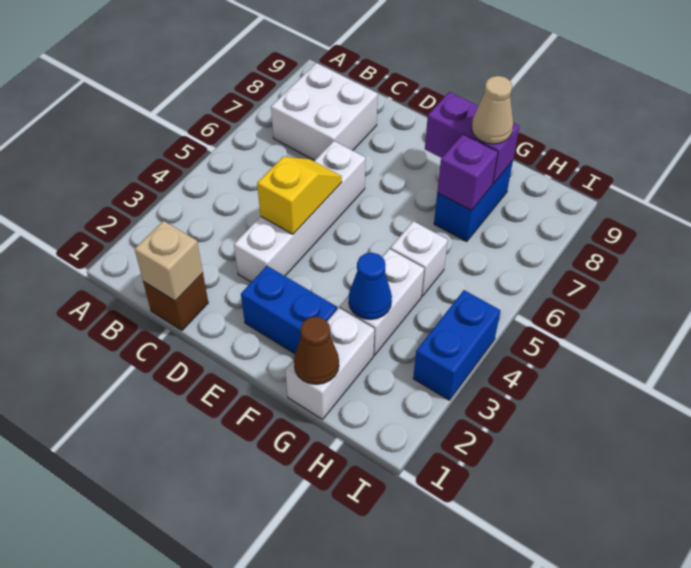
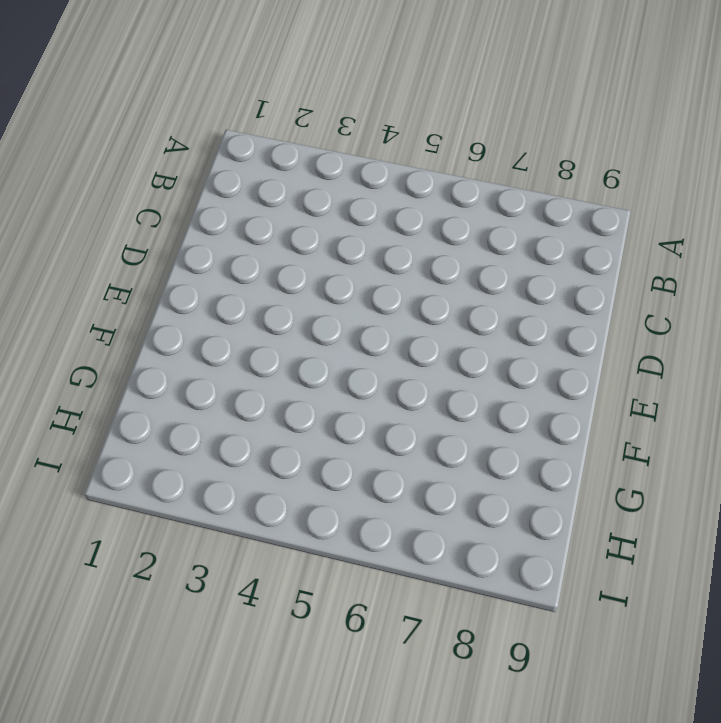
none -> white 2x2 brick [271,63,378,160]
none -> brown 1x1 brick [143,273,208,330]
none -> white 1x4 brick [234,141,365,282]

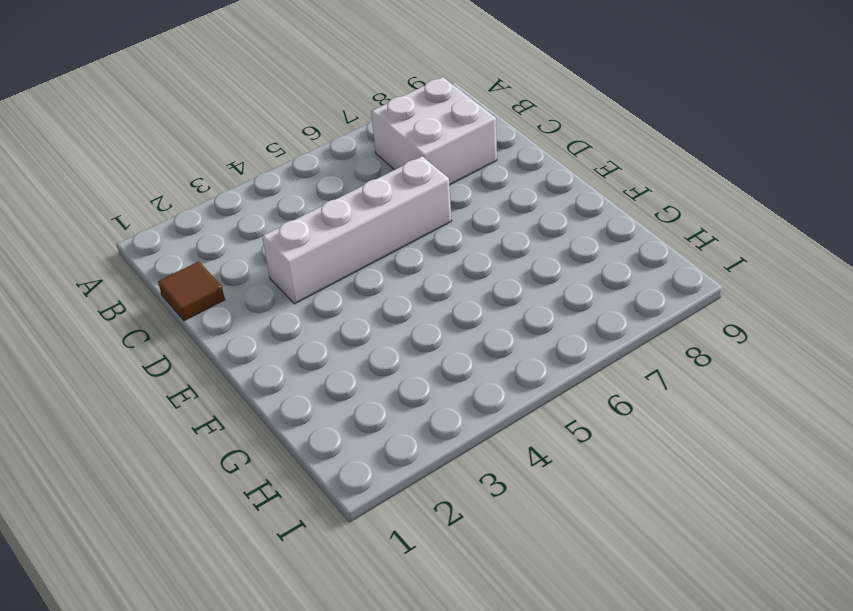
brown 1x1 tile [158,261,225,321] -> brown 1x1 brick [143,273,208,330]
none -> blue 1x2 brick [241,266,337,354]
none -> white 1x2 brick [285,308,374,419]
none -> white 1x2 brick [340,249,424,356]

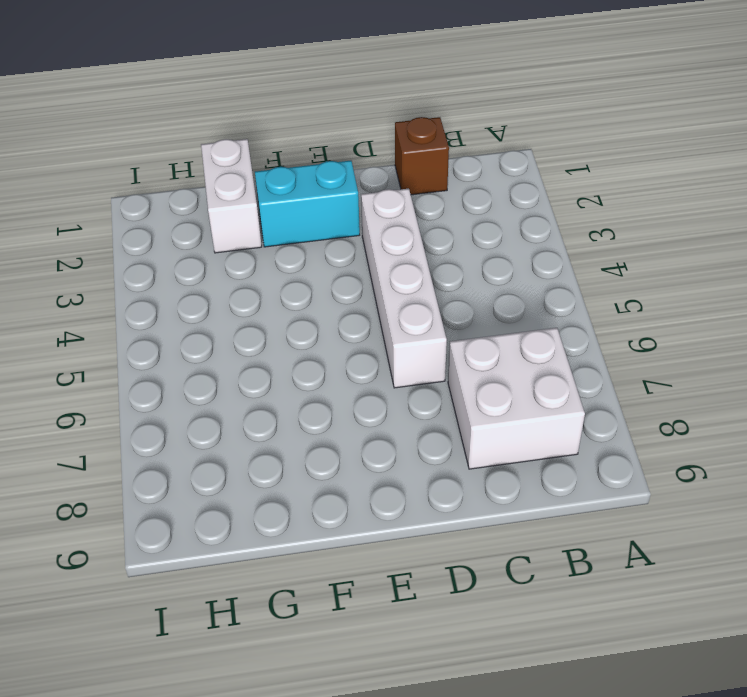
cyan 1x2 brick [255,161,360,247] -> blue 1x2 brick [241,266,337,354]
none -> white 1x2 brick [340,249,424,356]
none -> white 1x1 brick [390,221,448,296]
none -> blue 1x2 brick [434,161,513,242]

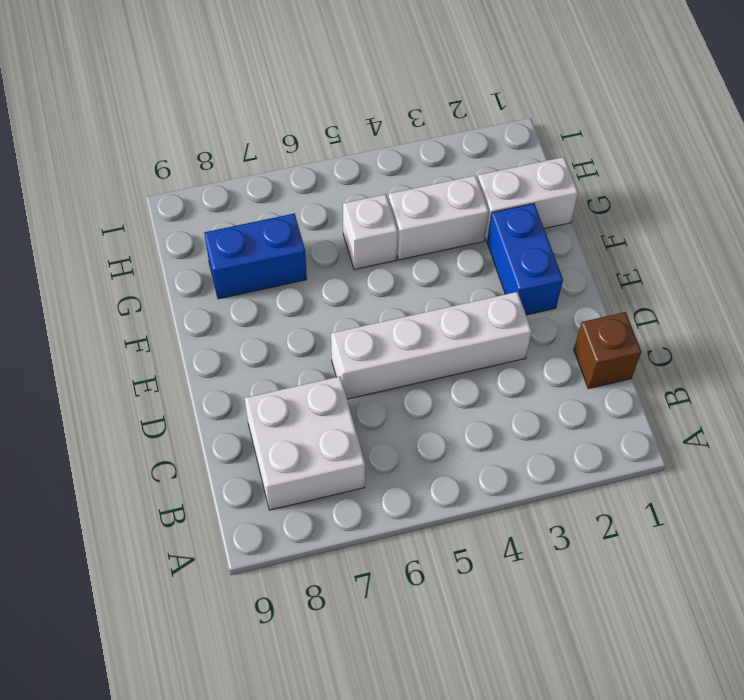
none -> blue 1x2 brick [413,290,501,400]
none -> tan 1x1 brick [135,221,203,301]
none -> yellow 1x2 slope [257,156,342,234]

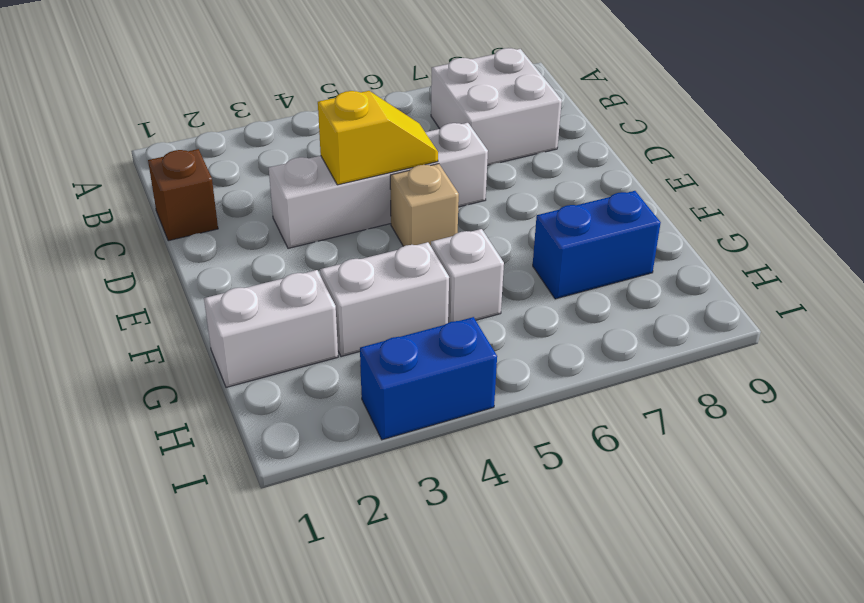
tan 1x1 brick [390,164,459,246] -> tan 1x1 brick moved to [135,221,203,301]
none -> blue 1x2 brick [241,266,337,354]
none -> purple 1x2 brick [425,92,520,184]
none -> brown 1x1 cone [294,317,339,384]

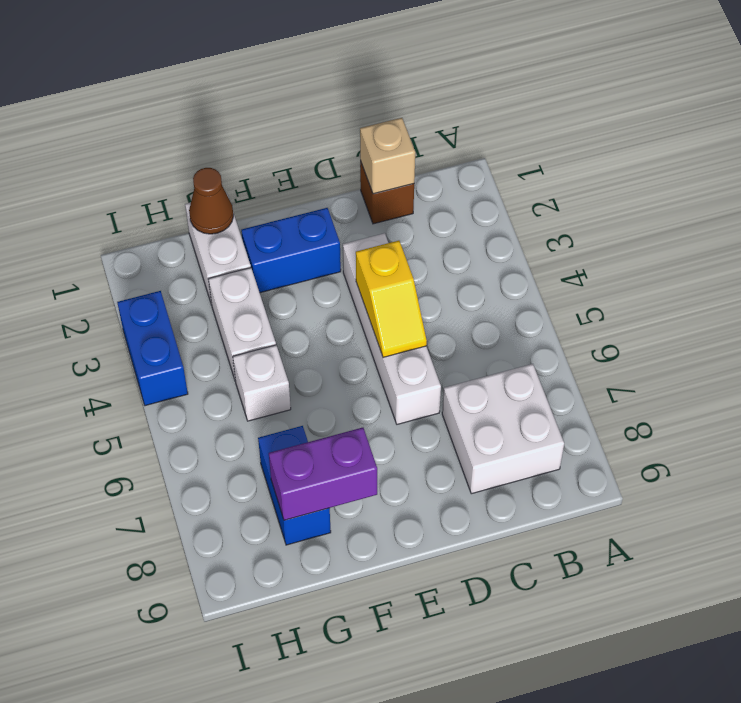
none -> blue 1x1 cone [349,253,392,320]
none -> purple 1x1 brick [437,134,498,211]
none -> tan 1x1 cone [472,76,513,144]

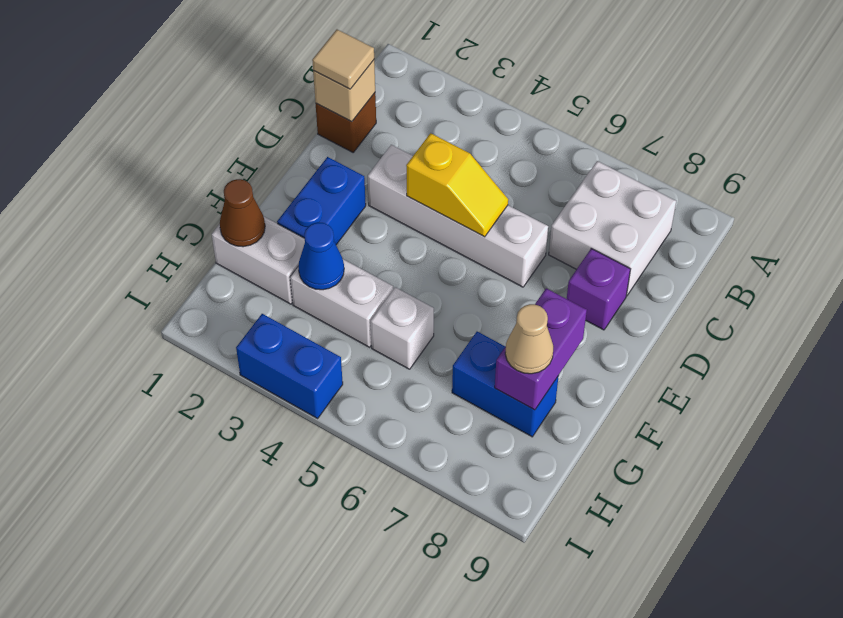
tan 1x1 tile [312,30,374,89] -> none
purple 1x1 brick [567,248,630,330] -> purple 1x1 brick moved to [437,134,498,211]

